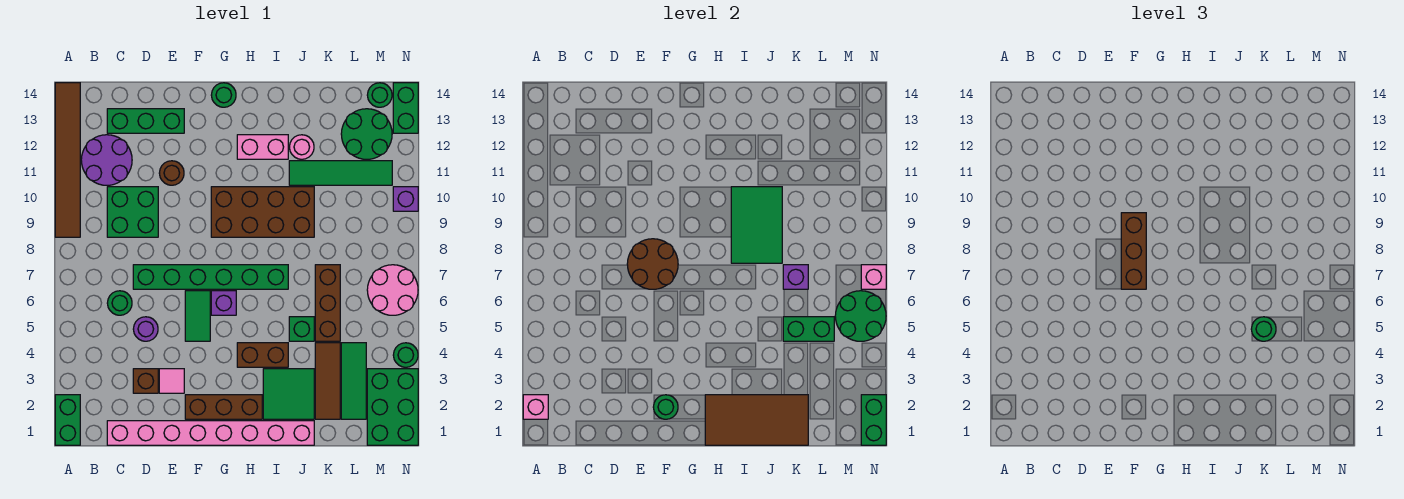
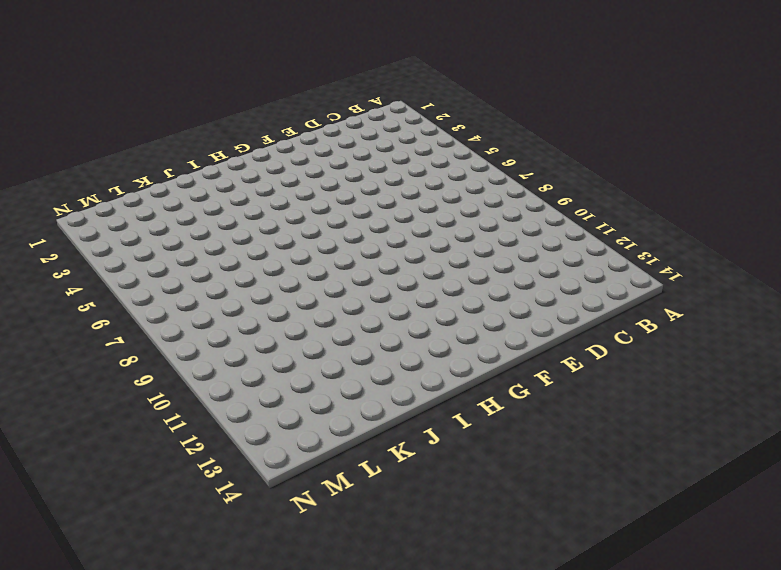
none -> green 1x2 brick [55,395,80,445]
none -> brown 1x6 tile [55,83,80,237]
none -> purple 2x2 round brick [81,135,132,185]
none -> pink 1x8 brick [107,421,314,445]

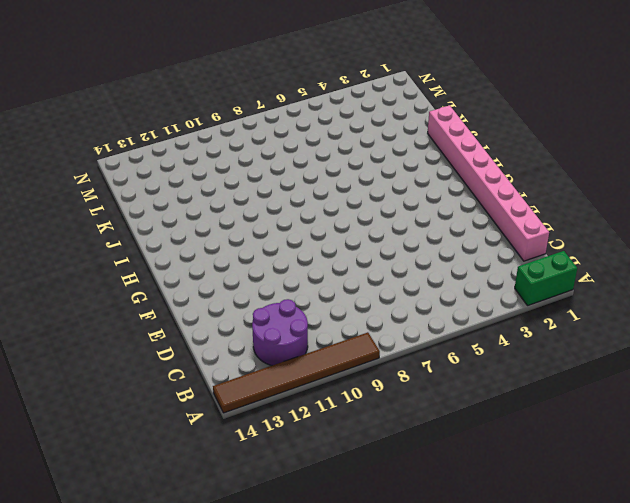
none -> green 1x1 round brick [107,291,132,315]
none -> green 2x2 brick [107,187,158,237]
none -> green 1x3 brick [107,109,184,133]
none -> brown 1x1 brick [133,369,158,393]

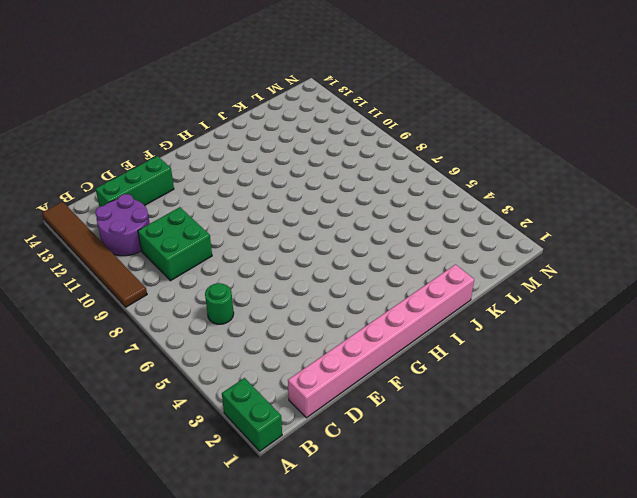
none -> brown 1x1 brick [133,369,158,393]
none -> purple 1x1 round brick [133,317,158,341]
none -> green 1x6 brick [133,265,288,289]
none -> pink 1x1 tile [159,369,184,393]

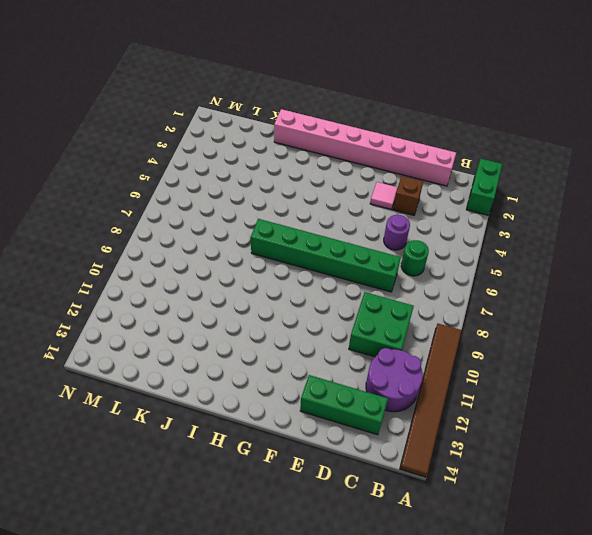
none -> brown 1x1 round brick [159,161,184,185]
none -> brown 1x3 brick [185,395,262,419]
none -> green 1x2 tile [185,291,210,341]
none -> purple 1x1 brick [211,291,236,315]

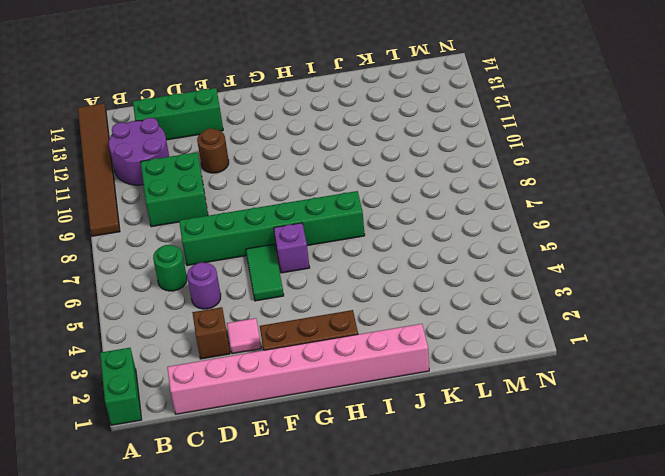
none -> brown 2x4 brick [211,187,314,237]
none -> green 1x1 round brick [211,83,236,107]
none -> brown 1x2 brick [237,343,288,367]
none -> pink 1x2 brick [237,135,288,159]

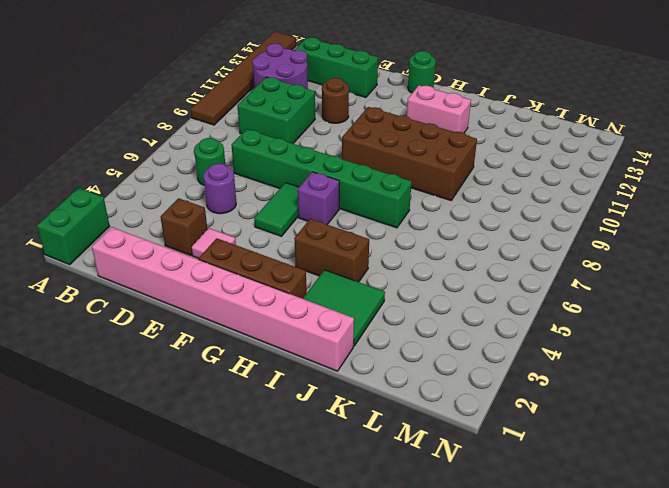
none -> green 1x1 brick [289,317,314,341]
none -> green 1x4 tile [289,161,392,185]
none -> pink 1x1 round brick [289,135,314,159]
none -> brown 1x3 tile [315,343,340,419]

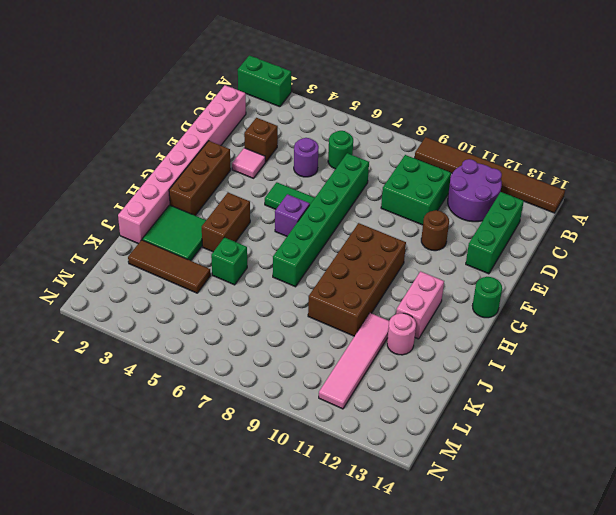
pink 1x4 tile [319,313,389,409] -> green 1x4 tile [289,161,392,185]
none -> brown 1x3 brick [315,265,340,341]
none -> green 1x3 tile [341,343,366,419]
none -> green 2x2 round brick [341,109,392,159]
none -> green 2x3 brick [367,369,418,445]

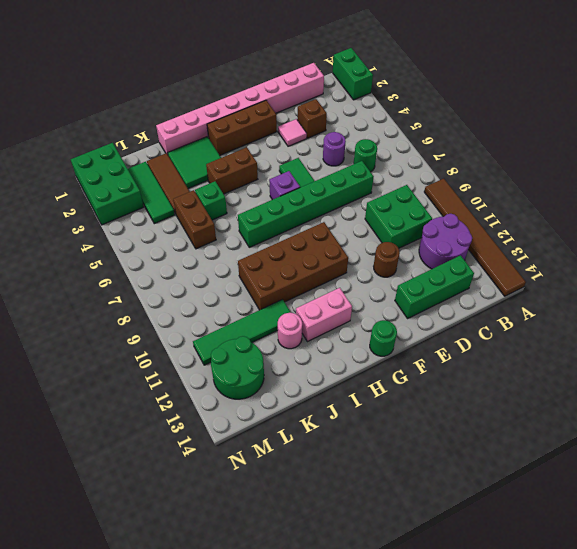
brown 1x2 brick [173,190,216,249] -> brown 1x3 brick [315,265,340,341]
none -> pink 2x2 round brick [367,265,418,315]
none -> green 1x1 round brick [367,83,392,107]
none -> green 1x1 round brick [393,343,418,367]
none -> purple 1x1 brick [393,187,418,211]

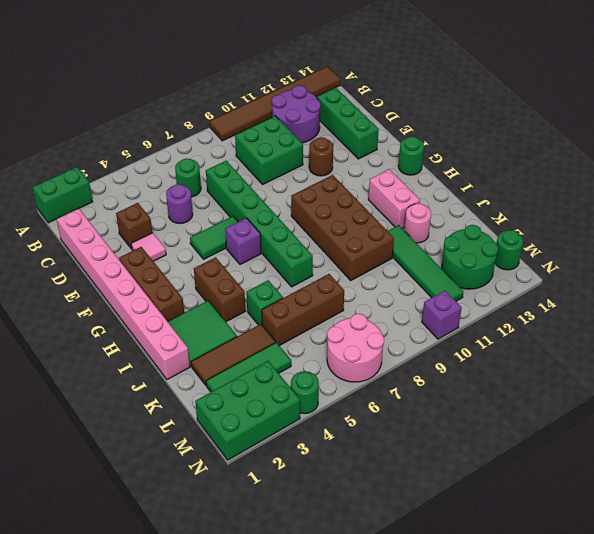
none -> green 1x2 brick [393,83,418,133]
none -> pink 1x1 brick [523,395,548,419]
none -> brown 2x2 round brick [627,239,678,289]
none -> green 1x1 round brick [653,395,678,419]

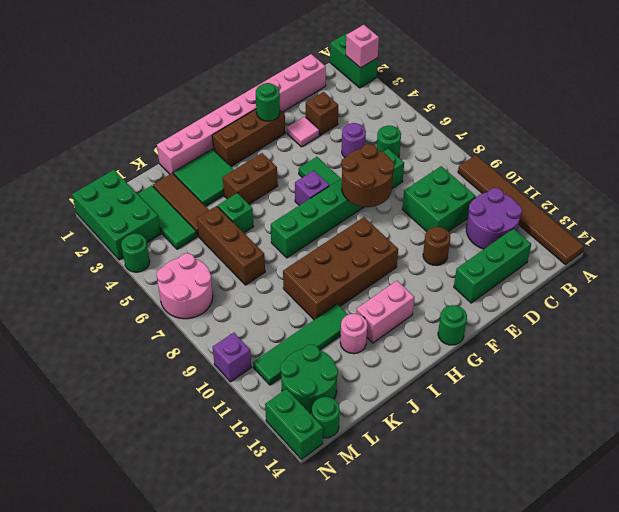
none -> brown 2x4 tile [705,395,808,445]
none -> green 2x3 tile [731,187,782,263]
none -> green 1x2 brick [783,317,834,341]
none -> purple 1x1 brick [783,265,808,289]

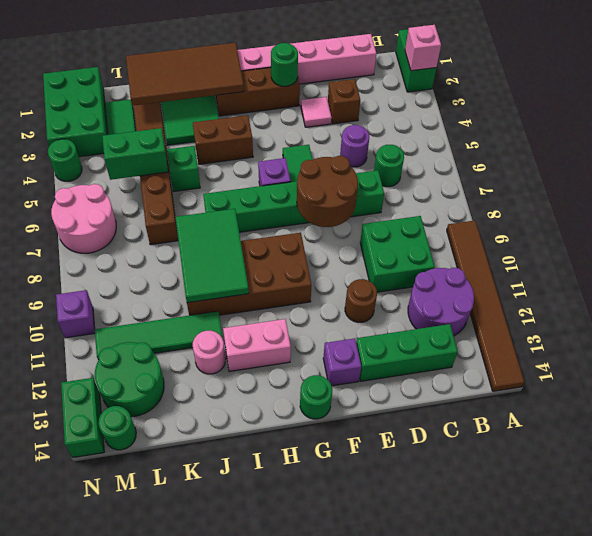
purple 1x1 brick [323,338,361,386] -> purple 1x1 brick moved to [783,265,808,289]
none -> green 2x2 round brick [835,291,886,341]
none -> green 1x2 brick [861,395,886,445]
none -> pink 1x1 brick [861,265,886,289]
none -> brown 1x3 brick [1121,213,1146,289]

